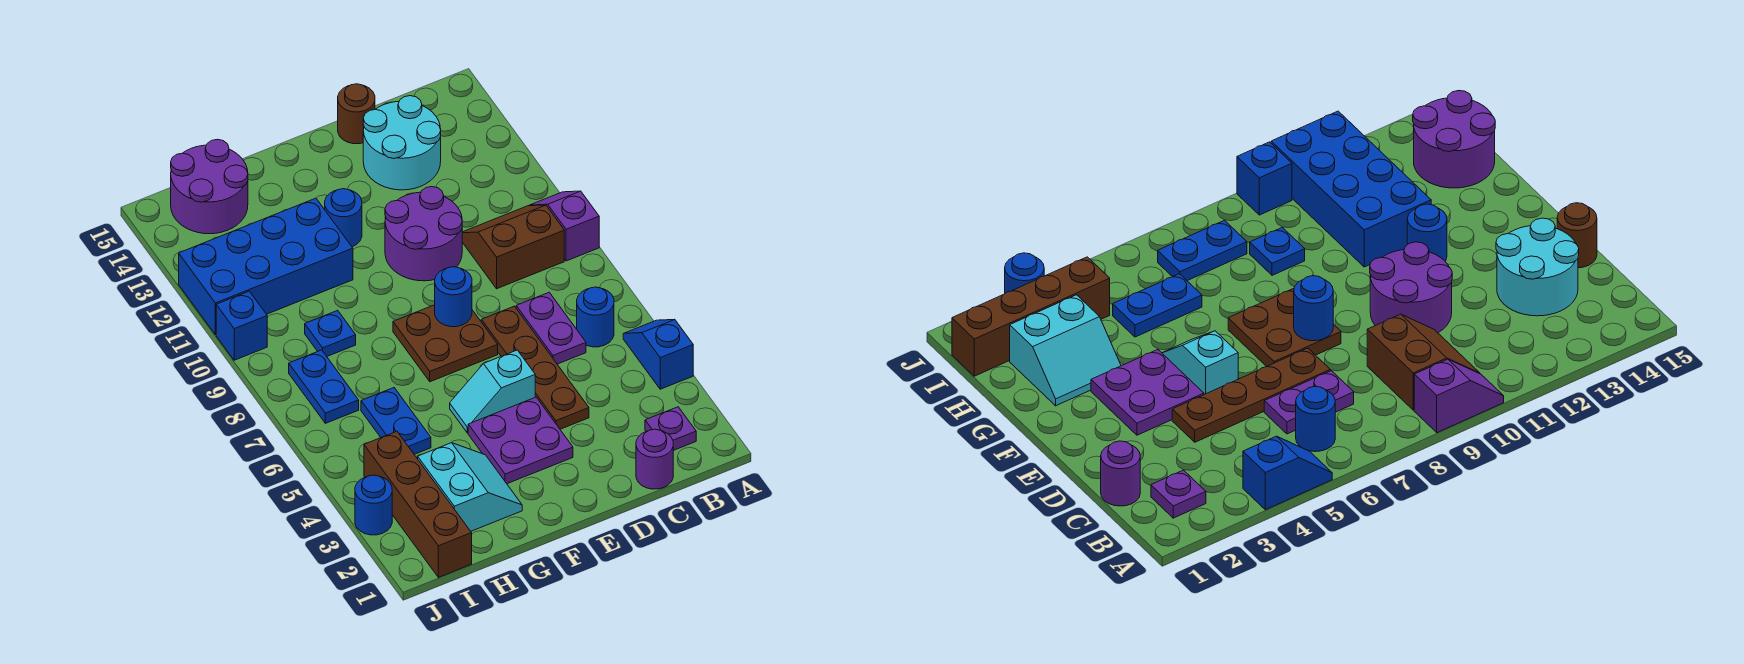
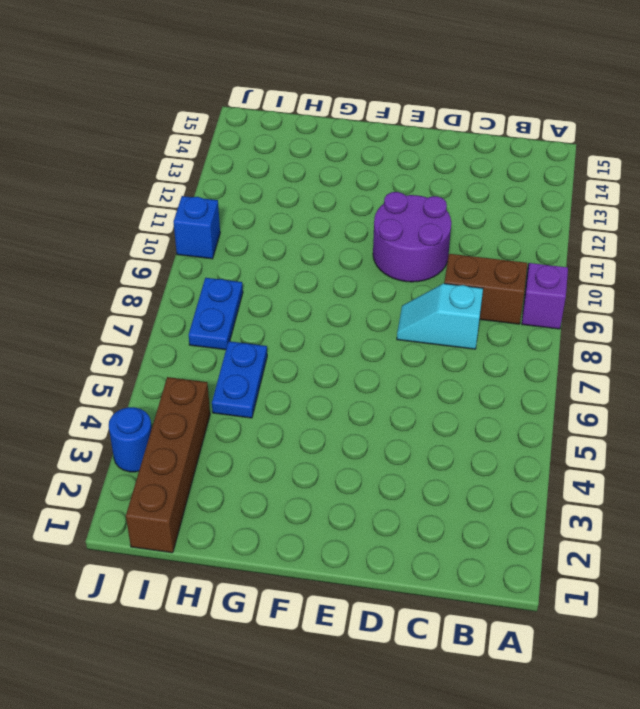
cyan 1x2 slope [397,284,483,349] -> cyan 1x2 slope moved to [450,350,535,433]
none -> blue 1x2 slope [623,320,693,389]
none -> purple 1x1 plate [645,407,696,451]
none -> blue 1x1 round brick [577,287,614,347]

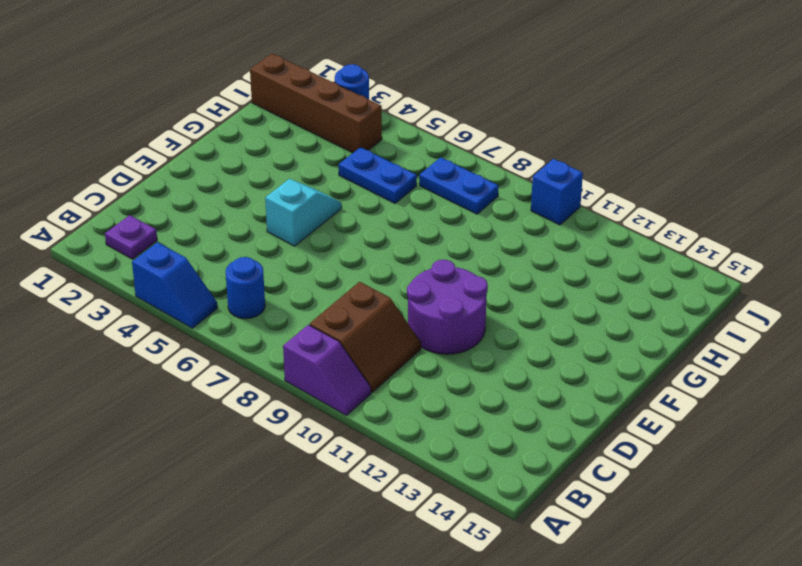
none -> purple 1x1 round brick [636,429,673,489]
none -> purple 1x2 plate [516,293,586,364]
none -> cyan 2x2 round brick [363,96,441,190]

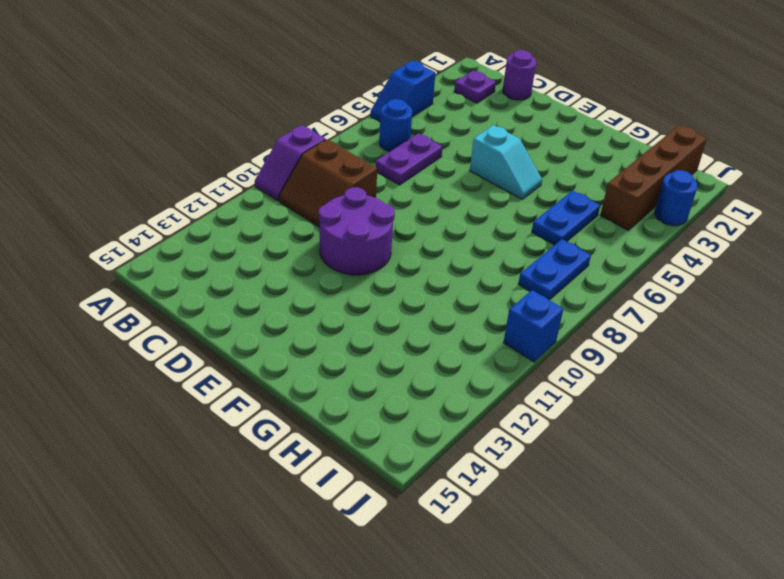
none -> cyan 2x2 round brick [363,96,441,190]
none -> brown 1x4 plate [481,306,589,429]
none -> brown 1x1 round brick [338,84,375,144]

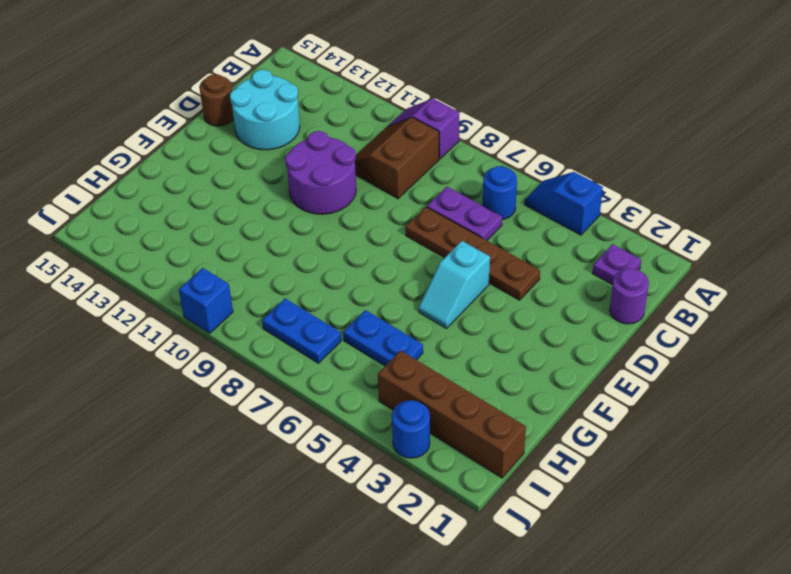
none -> purple 2x2 plate [468,397,573,484]
none -> brown 2x2 plate [393,305,498,382]
none -> blue 1x1 round brick [325,189,362,247]

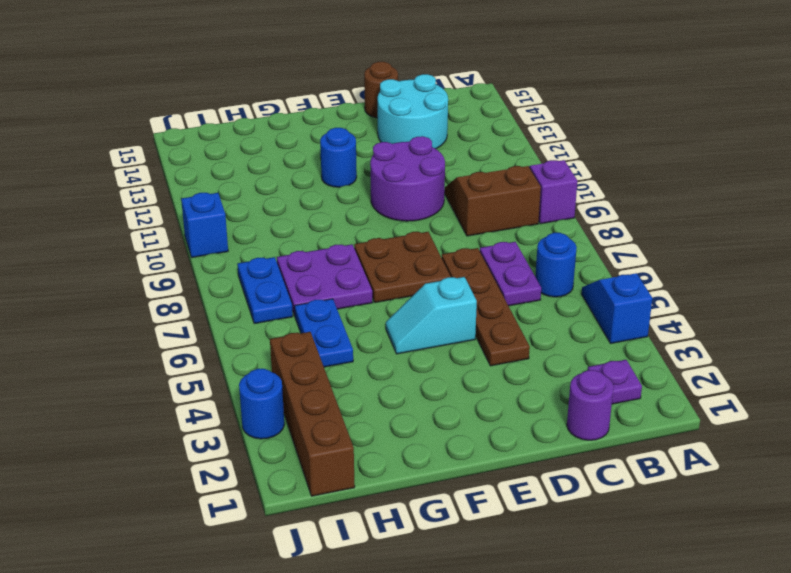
purple 2x2 plate [277,244,373,316] -> purple 2x2 plate moved to [468,397,573,484]
none -> cyan 2x2 slope [418,443,522,531]
none -> blue 2x4 brick [179,198,353,335]
none -> blue 1x1 plate [305,310,356,356]

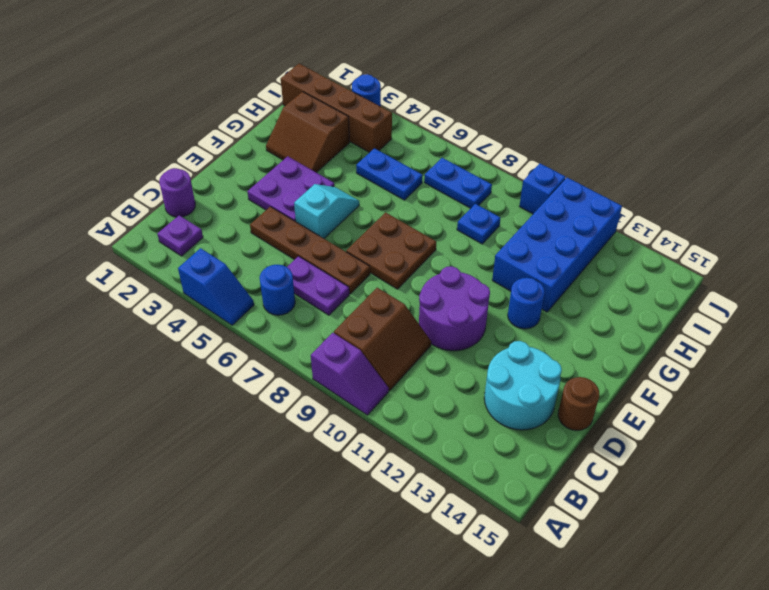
brown 2x2 slope [266,92,350,173] -> cyan 2x2 slope [418,443,522,531]
none -> purple 2x2 round brick [171,139,248,234]
none -> blue 1x1 round brick [435,267,472,327]

